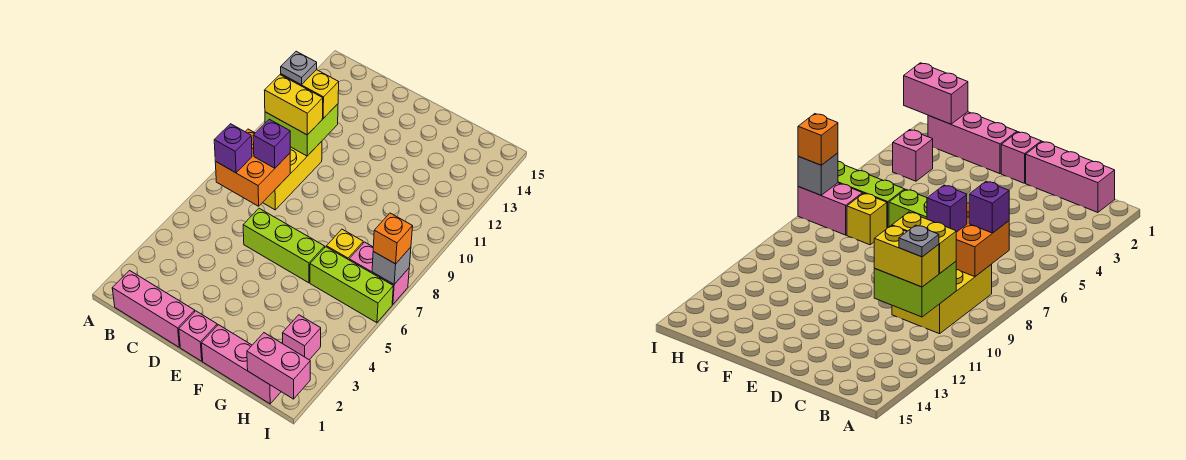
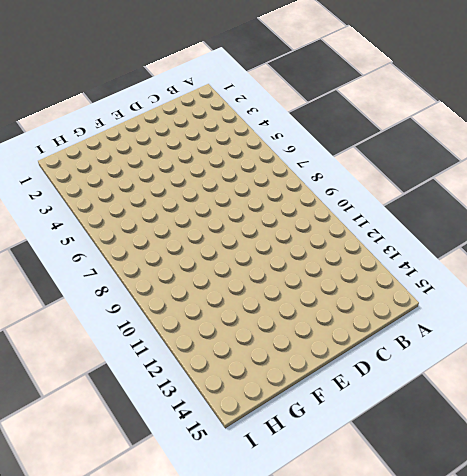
none -> pink 1x3 brick [112,271,195,347]
none -> yellow 2x3 brick [263,141,322,210]
none -> lime 1x3 brick [243,208,325,283]

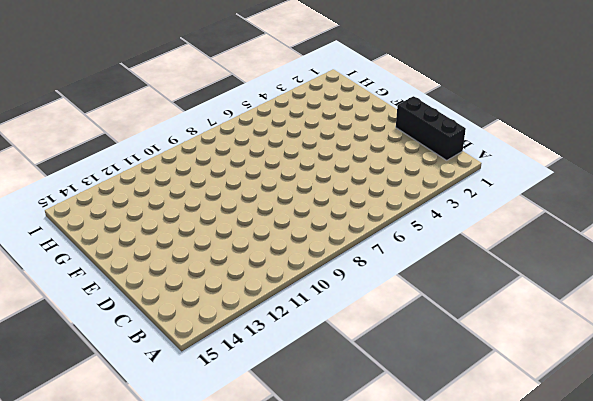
black 1x3 brick [396,96,466,160] -> pink 1x3 brick [112,271,195,347]
none -> yellow 2x3 brick [263,141,322,210]
none -> lime 1x3 brick [243,208,325,283]
none -> pink 1x1 brick [179,311,217,361]

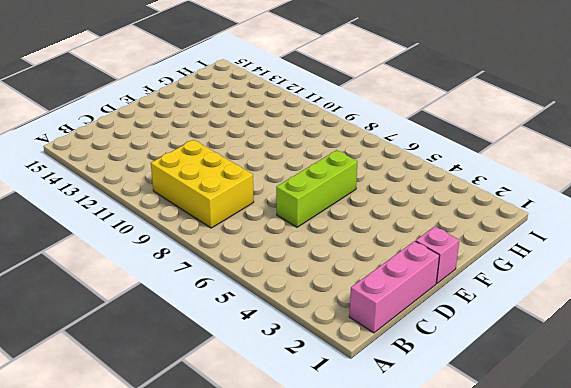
none -> pink 1x3 brick [202,325,281,404]
none -> lime 1x3 brick [310,247,393,323]
none -> yellow 1x1 brick [326,229,363,260]

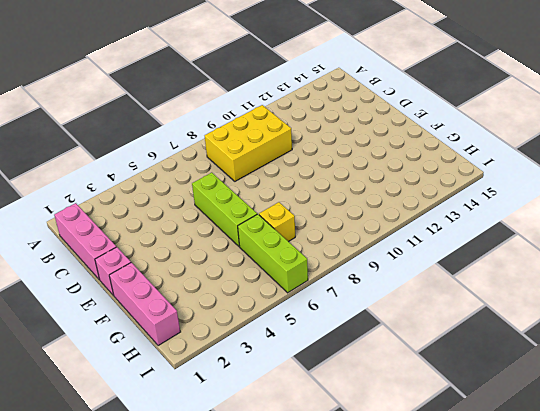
none -> pink 1x1 brick [283,315,321,360]
none -> pink 1x2 brick [349,242,409,304]
none -> orange 2x2 brick [215,129,290,206]

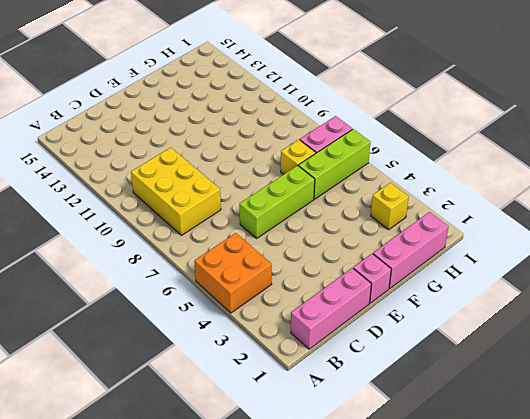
orange 2x2 brick [194,233,272,313] -> orange 2x2 brick moved to [215,129,290,206]
yellow 1x1 brick [371,183,409,230] -> pink 1x1 brick [283,315,321,360]
none -> lime 2x2 brick [265,104,338,156]
none -> pink 1x2 brick [247,333,310,399]
none -> grey 1x1 brick [372,247,411,284]

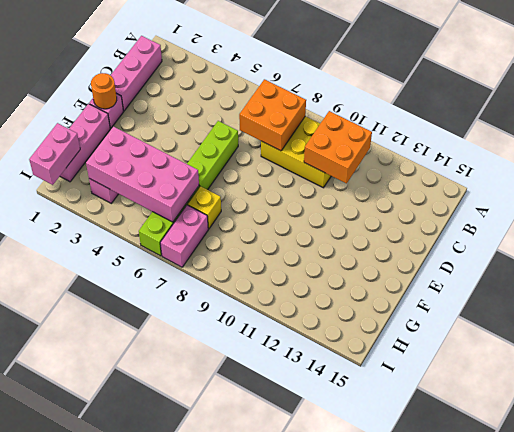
orange 2x2 brick [304,111,372,183] -> lime 2x2 brick [265,104,338,156]
orange 1x1 round brick [91,73,117,109] -> none
pink 2x4 brick [86,127,199,222] -> none
none -> grey 1x1 brick [372,247,411,284]
none -> purple 1x1 brick [214,124,252,173]
none -> yellow 1x2 brick [264,75,323,135]

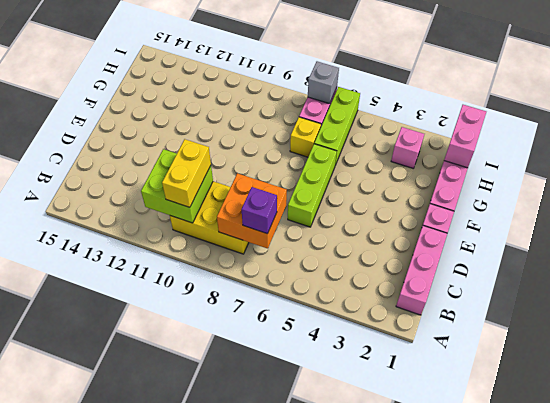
none -> yellow 1x2 brick [281,70,339,118]
none -> purple 1x1 brick [253,119,290,168]
none -> orange 1x1 brick [373,213,413,264]

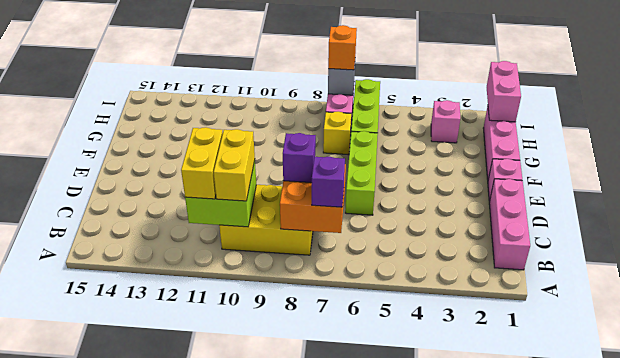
none -> grey 1x1 plate [281,51,317,85]

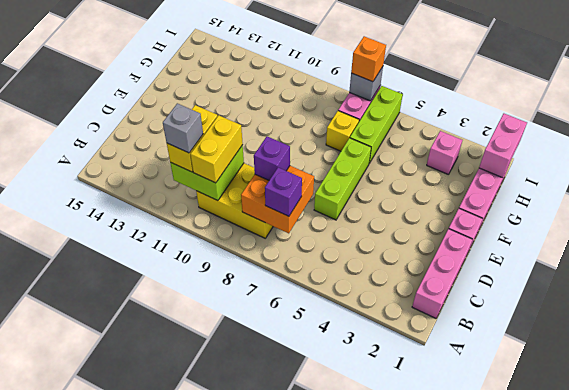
grey 1x1 brick [163,103,203,153] -> grey 1x1 plate [281,51,317,85]

